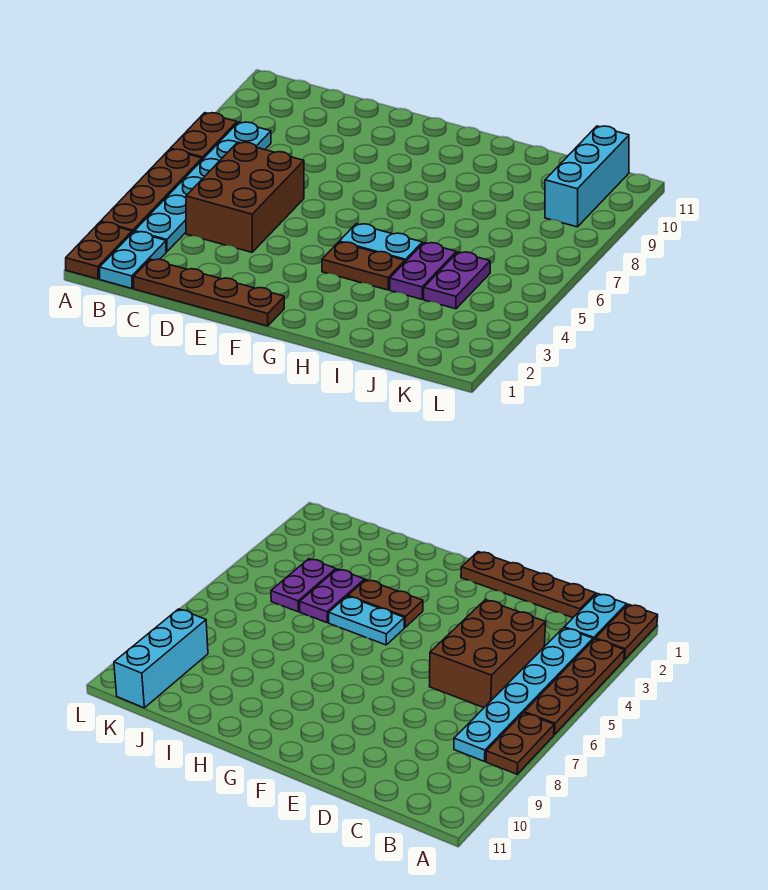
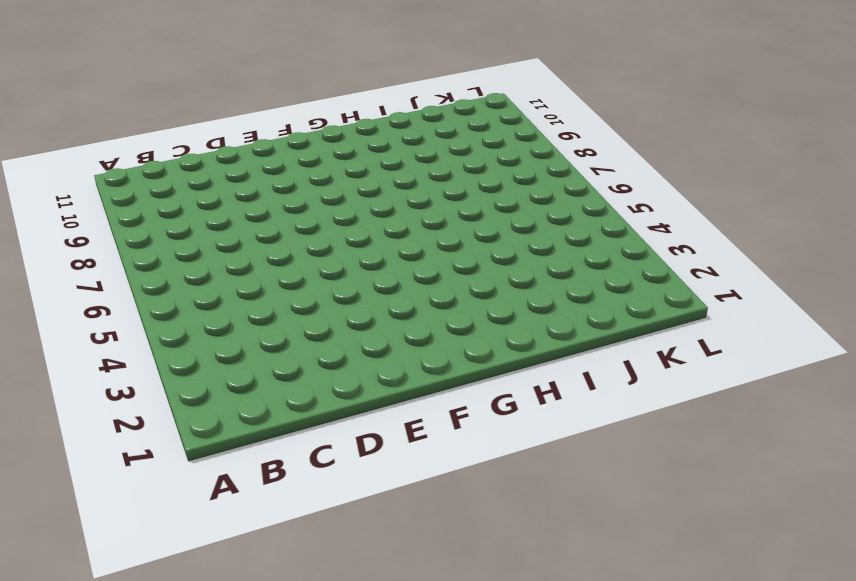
none -> brown 1x2 plate [66,222,132,279]
none -> brown 1x4 plate [101,149,202,233]
none -> brown 1x2 plate [170,113,237,160]

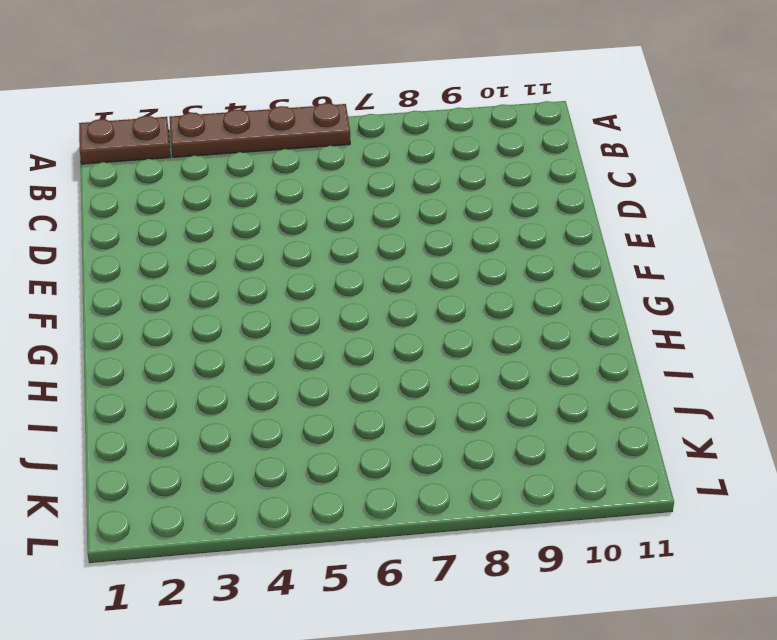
none -> brown 1x2 plate [170,113,237,160]
none -> cyan 1x2 plate [100,232,166,288]
none -> cyan 1x6 plate [135,122,271,252]

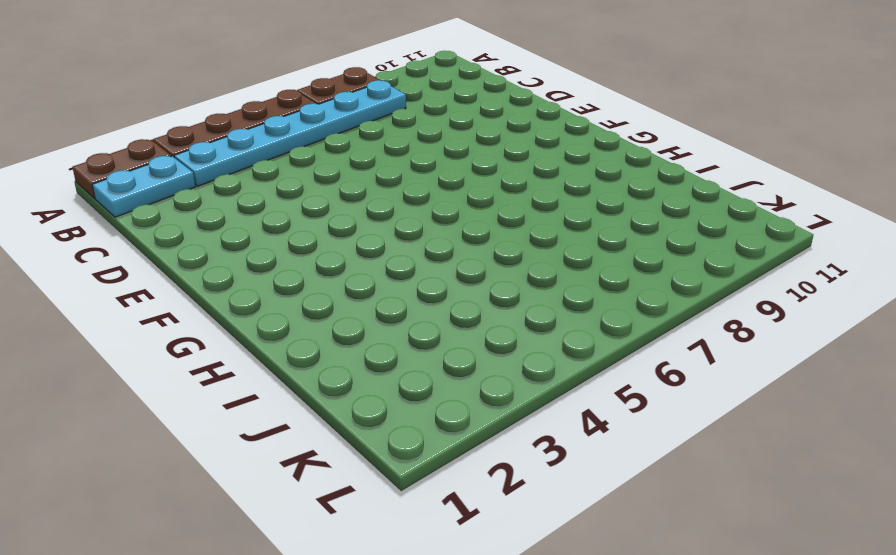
none -> brown 1x4 plate [134,259,284,326]
none -> brown 2x3 brick [186,142,304,252]
none -> brown 1x2 plate [322,242,405,290]

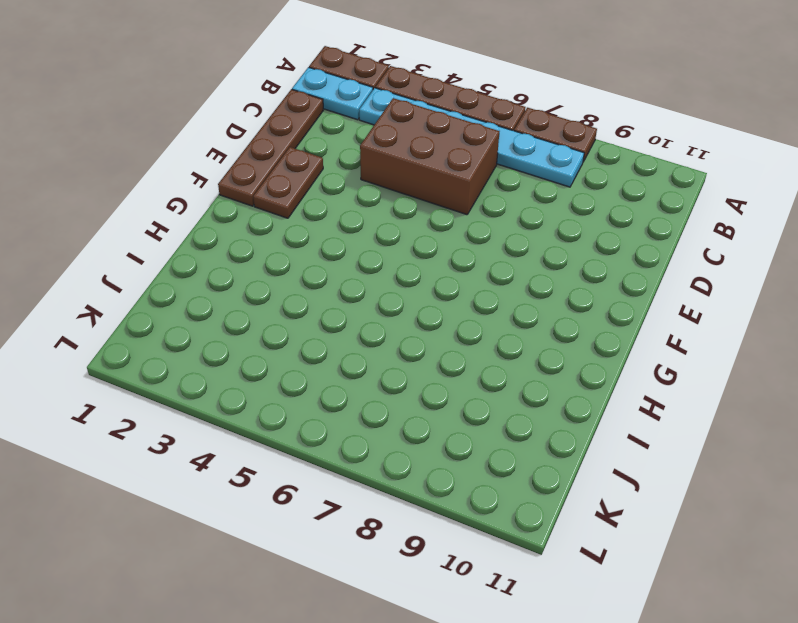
brown 1x2 plate [253,147,323,218] -> brown 1x2 plate moved to [322,242,405,290]
none -> cyan 1x2 plate [339,224,422,262]
none -> purple 1x2 plate [390,243,456,299]
none -> purple 1x2 plate [424,252,490,309]

